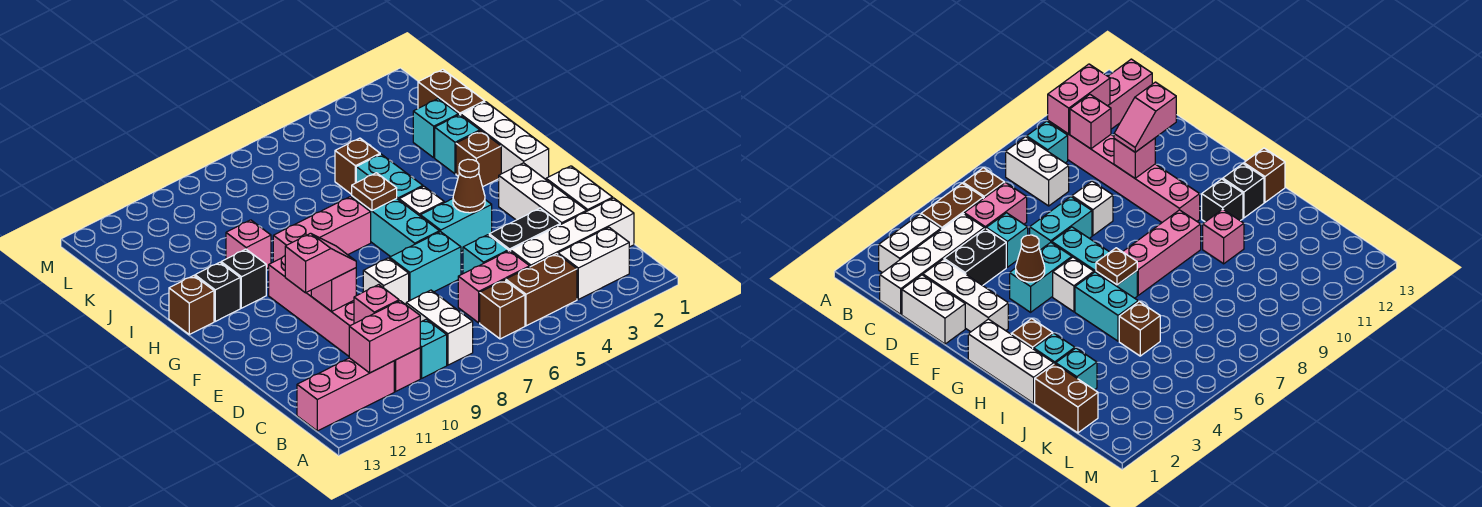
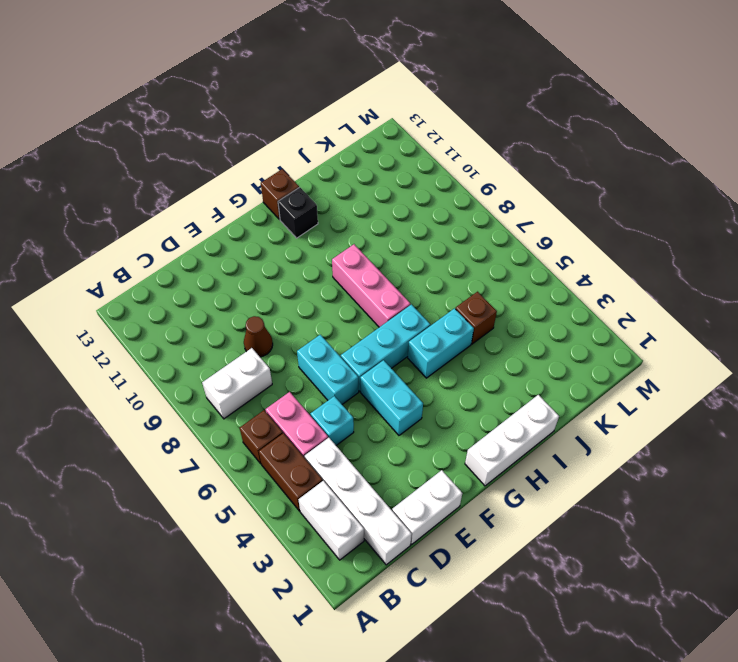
brown 1x1 cone [244,316,273,357] -> brown 1x1 cone moved to [453,159,485,213]
none -> cyan 1x1 brick [420,319,447,378]
none -> pink 1x6 brick [269,256,420,391]
none -> pink 1x3 brick [297,358,394,431]
none -> white 1x3 brick [499,163,587,225]

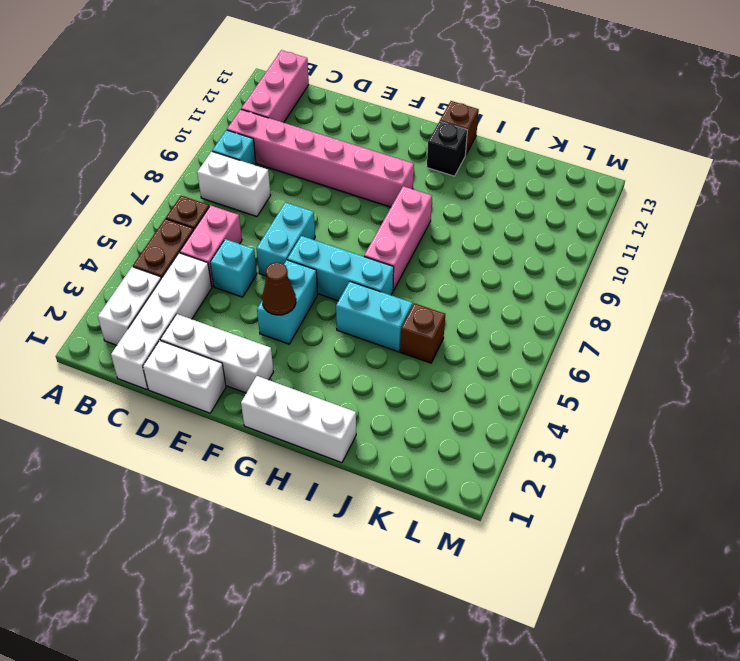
none -> black 1x2 brick [489,208,560,251]
none -> white 1x1 brick [363,258,409,305]
none -> white 1x1 brick [399,186,444,216]
none -> brown 1x1 brick [456,131,501,187]

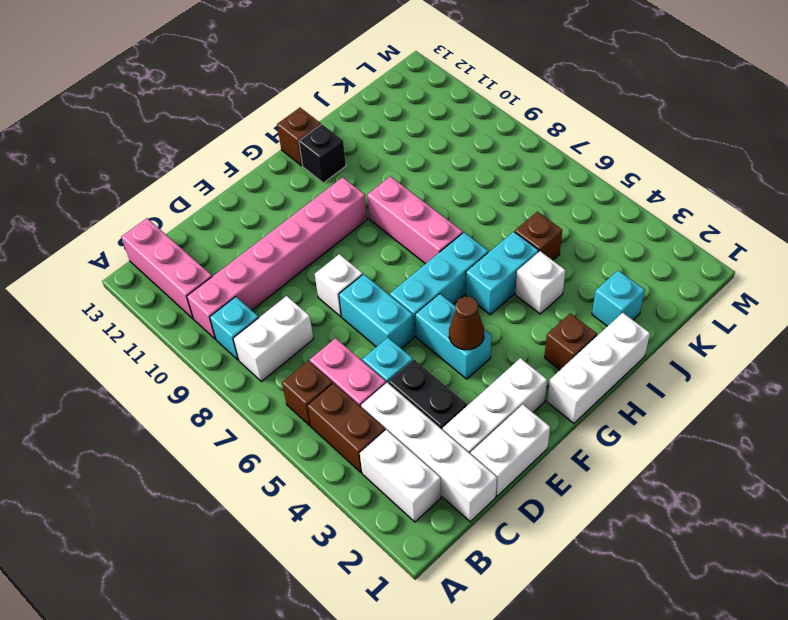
white 1x1 brick [515,251,566,314] -> white 1x1 brick moved to [399,186,444,216]
none -> black 1x1 brick [221,249,266,308]
none -> cyan 1x1 brick [435,115,480,174]
none -> pink 1x1 brick [226,220,271,269]
none -> brown 1x2 brick [418,69,485,115]

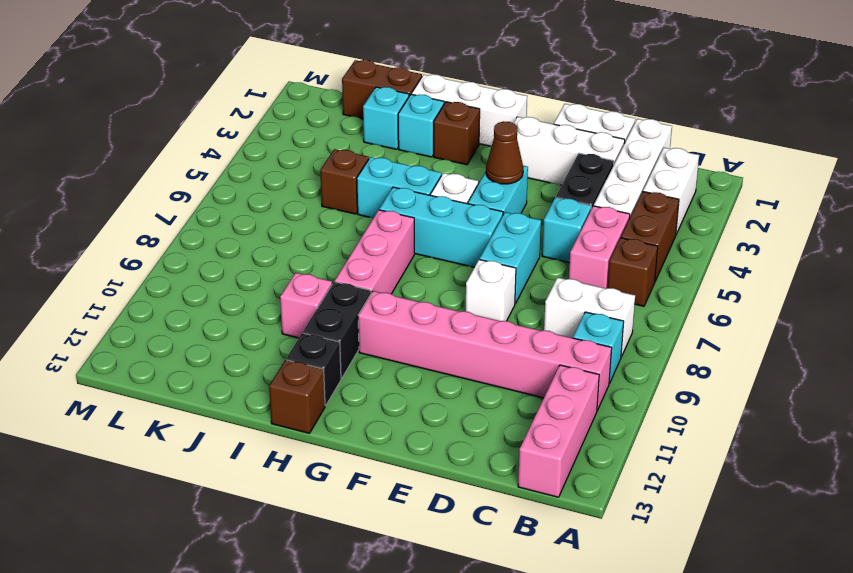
black 1x2 brick [303,282,371,379] -> black 1x1 brick [221,249,266,308]
none -> pink 1x2 brick [349,301,420,373]
none -> pink 1x1 brick [354,285,399,324]
none -> pink 1x1 brick [311,268,356,312]
none -> brown 1x1 plate [352,173,397,211]

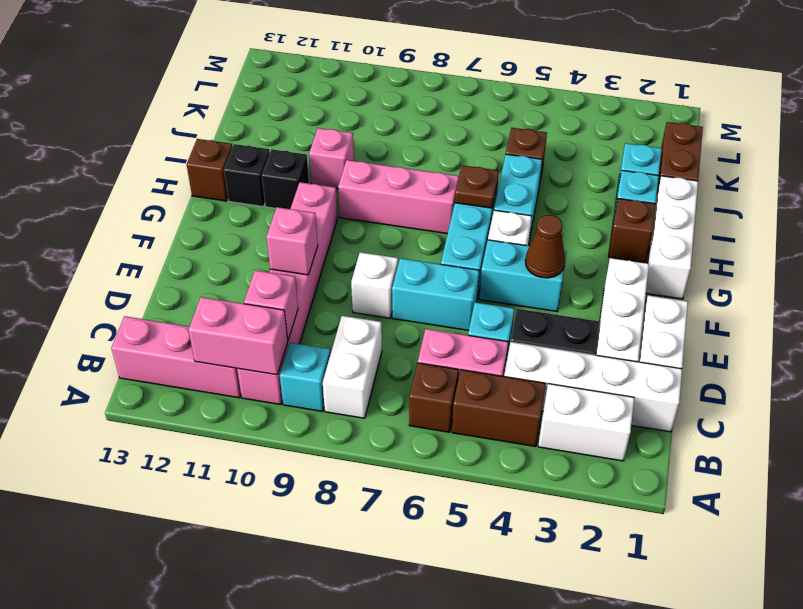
none -> pink 1x2 slope [285,233,356,293]

